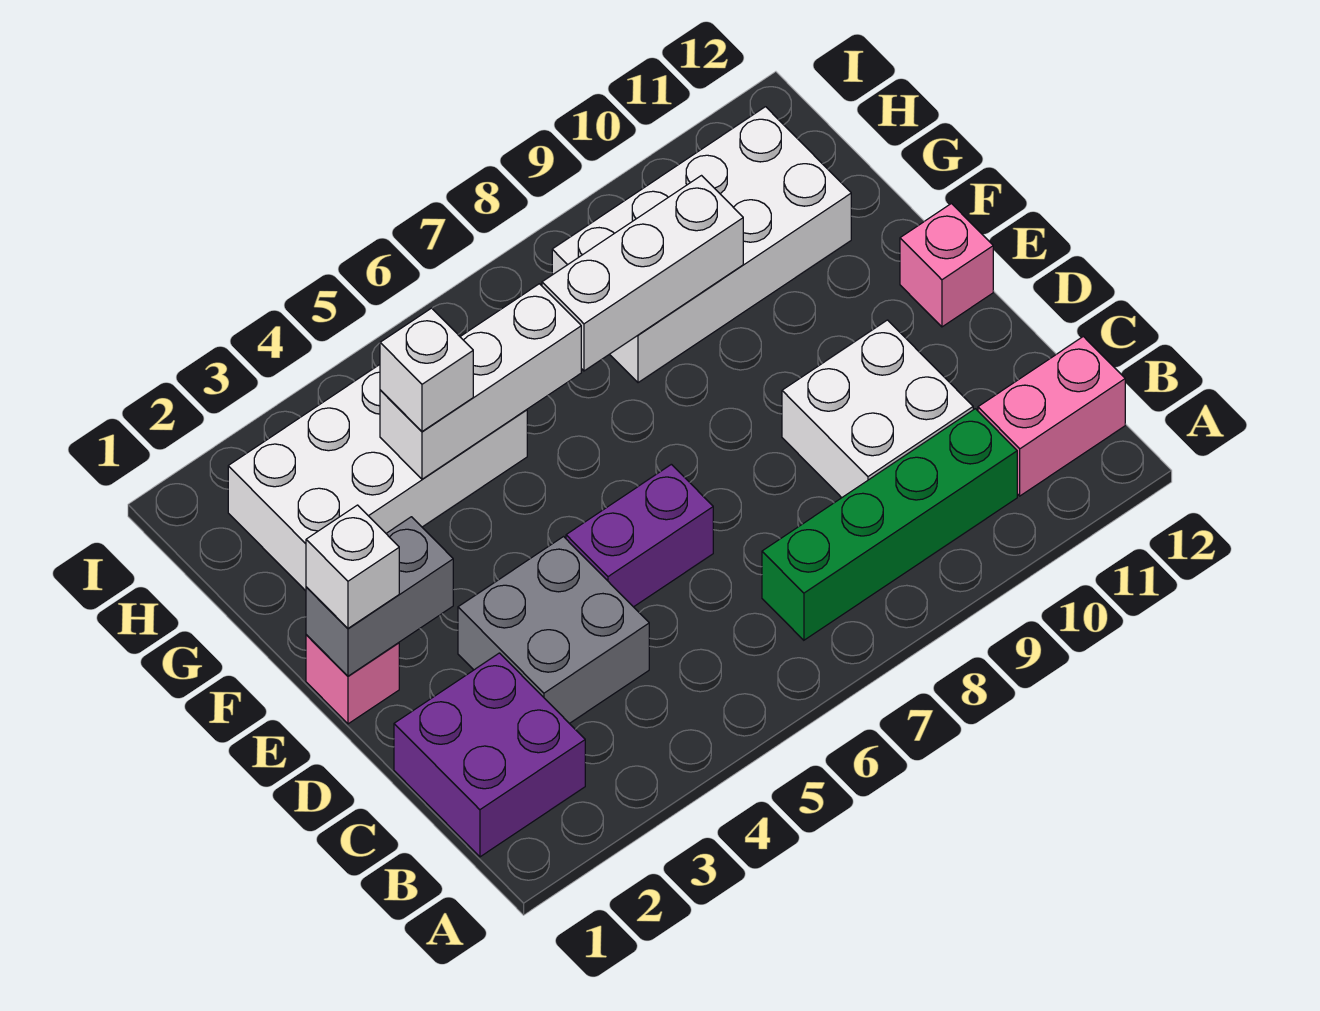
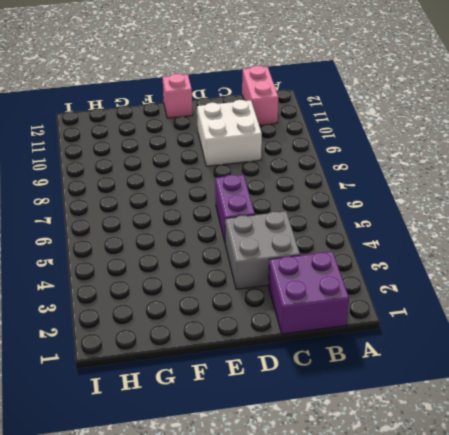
none -> green 1x4 brick [762,409,1017,640]
none -> pink 1x1 brick [306,635,399,724]
none -> white 2x4 brick [228,365,527,591]

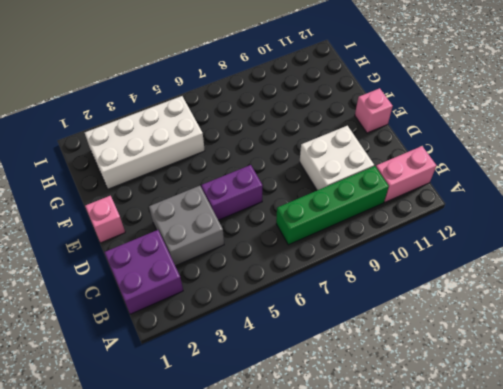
none -> white 2x4 brick [552,107,851,383]
none -> grey 1x2 brick [306,517,453,676]
none -> white 1x3 brick [380,284,581,479]

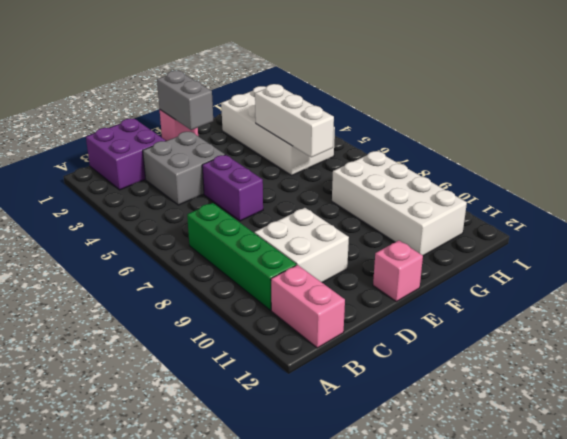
none -> white 1x3 brick [542,176,743,371]
none -> white 1x1 brick [306,505,399,628]
none -> white 1x1 brick [380,308,473,431]

